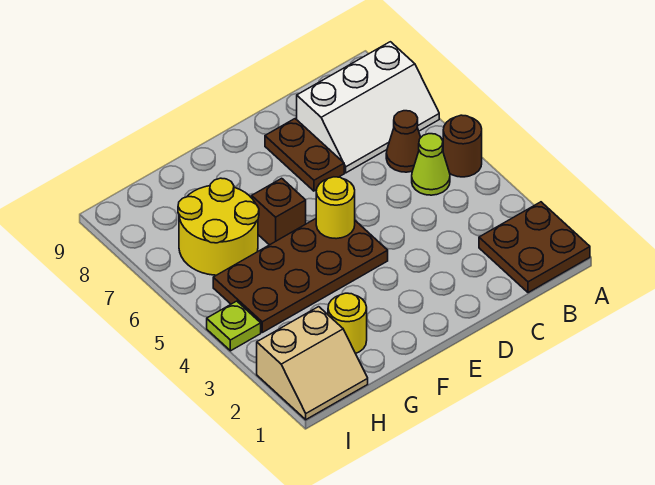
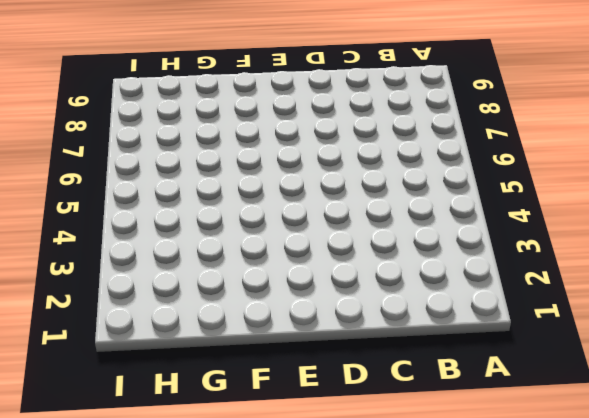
none -> brown 2x2 plate [479,202,590,293]
none -> brown 1x1 round brick [443,115,482,177]
none -> white 2x3 slope [297,42,439,173]

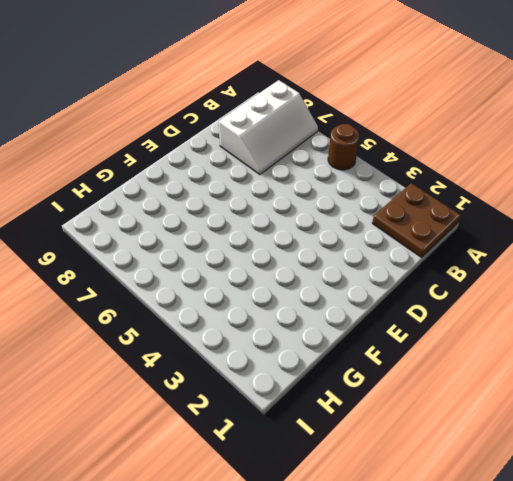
none -> lime 1x1 cone [412,134,450,195]
none -> brown 1x1 cone [386,111,421,172]
none -> brown 1x2 plate [265,119,344,191]

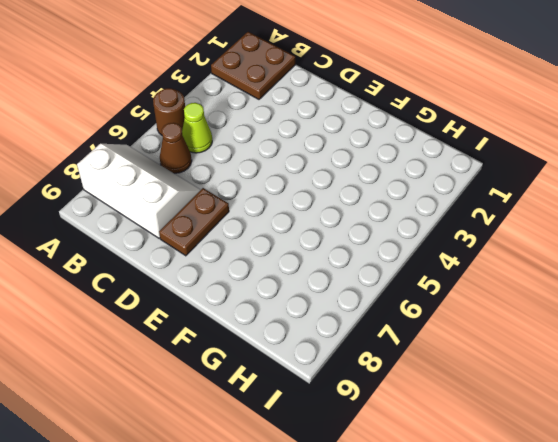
none -> brown 2x4 plate [213,219,388,332]
none -> brown 1x1 brick [252,178,306,245]
none -> yellow 1x1 round brick [328,293,367,353]

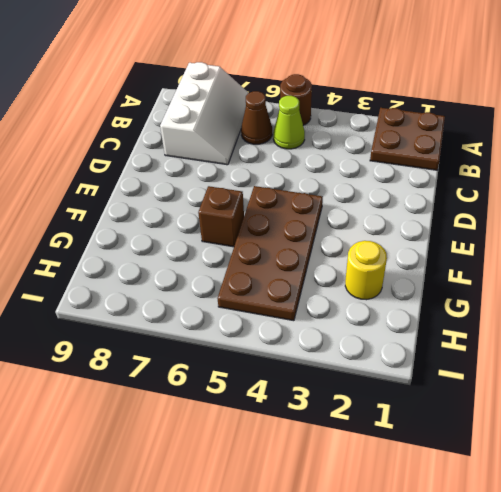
none -> brown 1x2 plate [265,119,344,191]
none -> yellow 2x2 round brick [178,178,259,275]
none -> tan 2x2 slope [257,307,368,420]

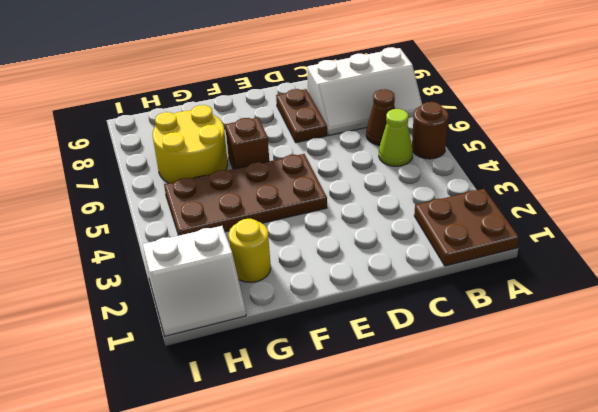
white 2x2 slope [142,226,246,336] -> tan 2x2 slope [257,307,368,420]
none -> lime 1x1 plate [207,301,261,351]
none -> yellow 1x1 round brick [316,177,355,239]

